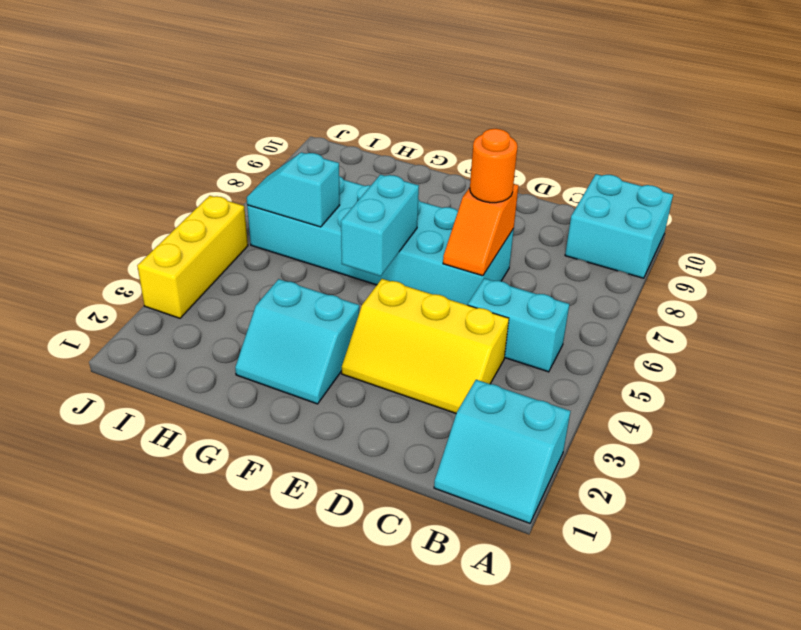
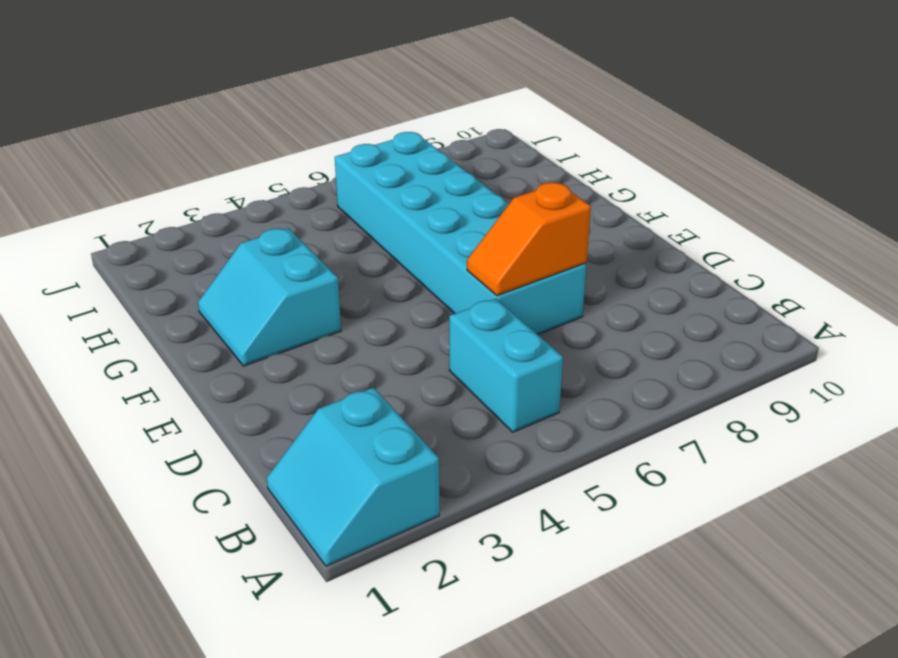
none -> cyan 2x2 brick [565,174,673,278]
none -> yellow 2x3 slope [342,279,509,413]

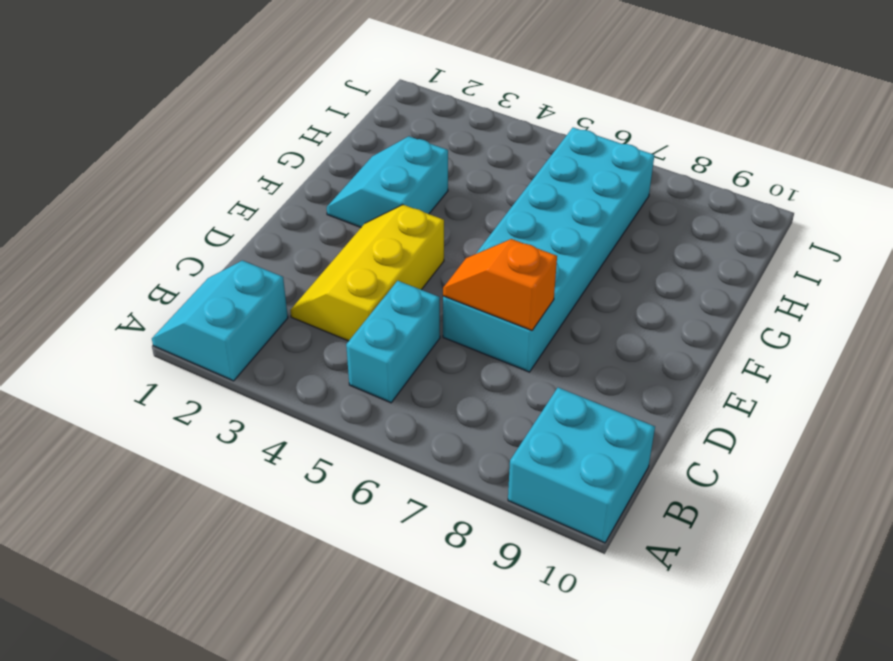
none -> yellow 1x3 brick [137,196,248,318]
none -> cyan 1x2 brick [341,175,419,276]

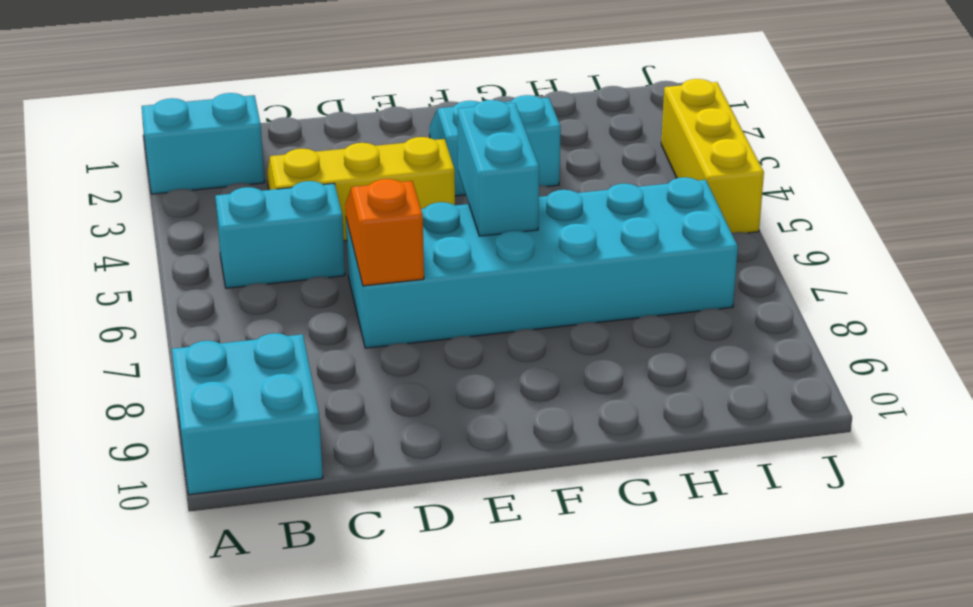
none -> cyan 1x2 slope [247,152,340,227]
none -> orange 1x1 round brick [470,129,518,203]

